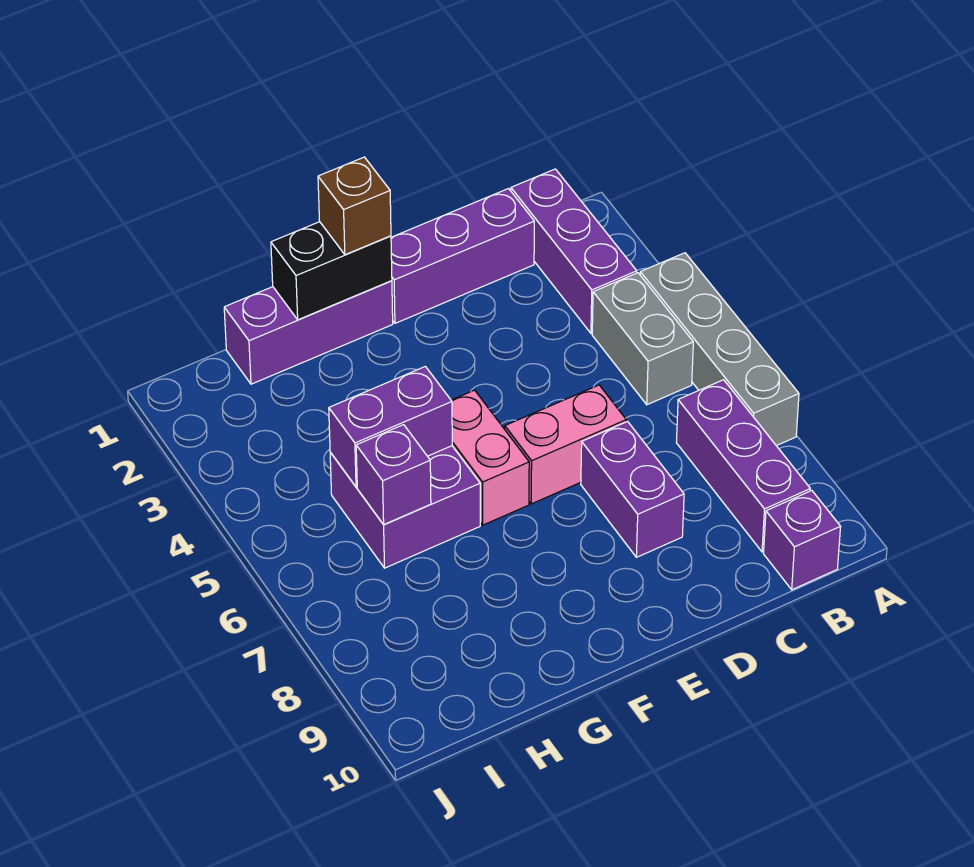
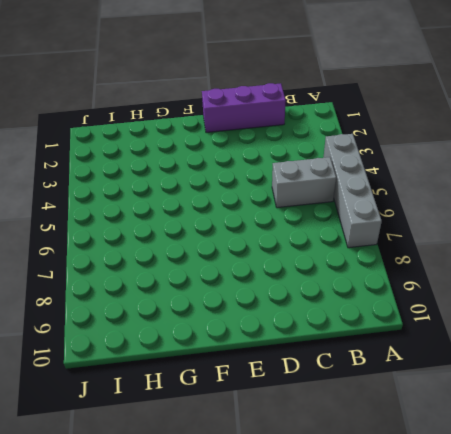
grey 1x2 brick [272,157,336,208] -> grey 1x2 brick turned to [592,273,693,405]
none -> purple 1x3 brick [511,169,637,333]
none -> purple 1x3 brick [676,380,810,552]
none -> purple 1x1 brick [764,491,841,590]

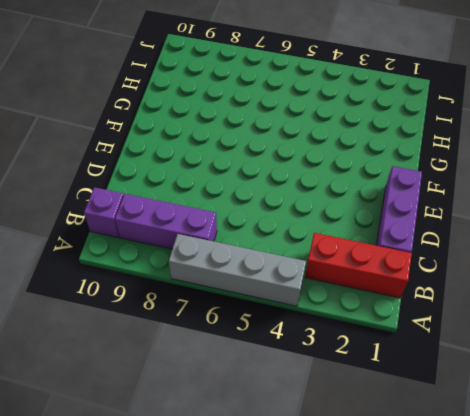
red 1x3 brick [305,233,412,298] -> purple 1x3 brick [511,169,637,333]
none -> grey 1x2 brick [592,273,693,405]
none -> pink 1x2 brick [505,385,626,504]
none -> purple 1x2 brick [581,422,684,557]

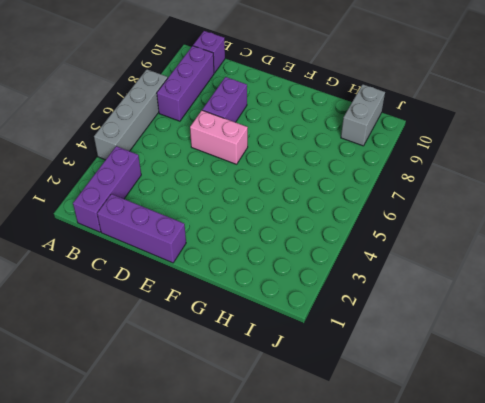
grey 1x2 brick [341,84,385,146] -> grey 1x2 brick moved to [592,273,693,405]
none -> purple 1x3 brick [224,281,393,384]
none -> pink 1x2 brick [451,390,529,525]
none -> purple 2x2 brick [330,446,480,568]

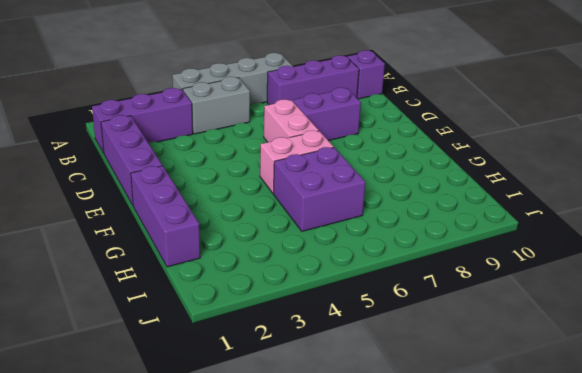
none -> black 1x2 brick [271,222,392,320]
none -> purple 1x2 brick [329,366,452,487]
none -> purple 1x1 brick [356,425,431,525]

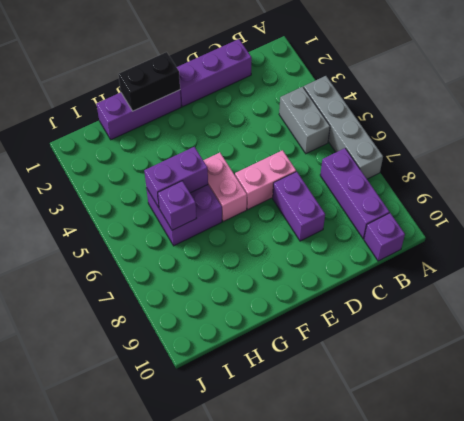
none -> purple 1x3 brick [511,169,637,333]
none -> brown 1x1 brick [318,157,391,255]

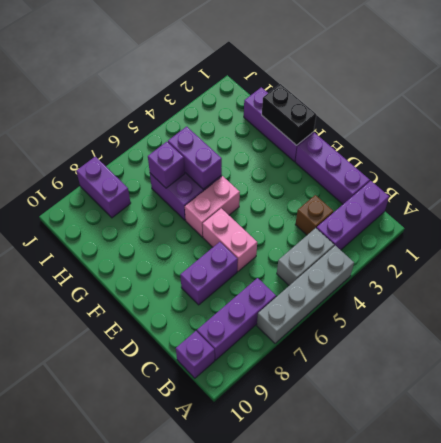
brown 1x1 brick [295,195,333,235] -> brown 1x1 brick moved to [318,157,391,255]
purple 1x2 brick [76,156,131,218] -> none

